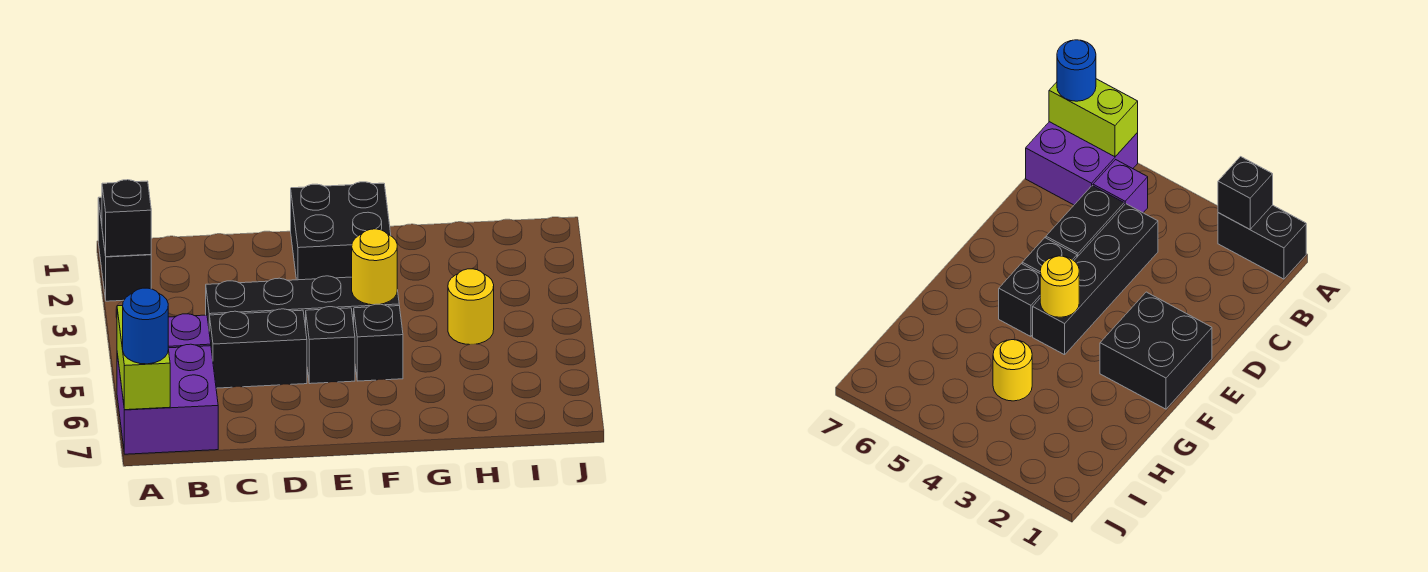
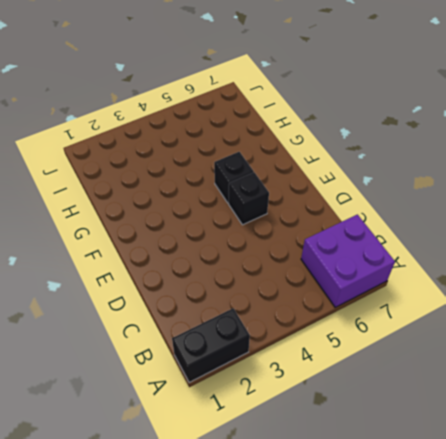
none -> purple 1x1 brick [168,314,211,348]
none -> black 1x4 brick [206,276,399,328]
none -> black 1x2 brick [209,309,307,388]

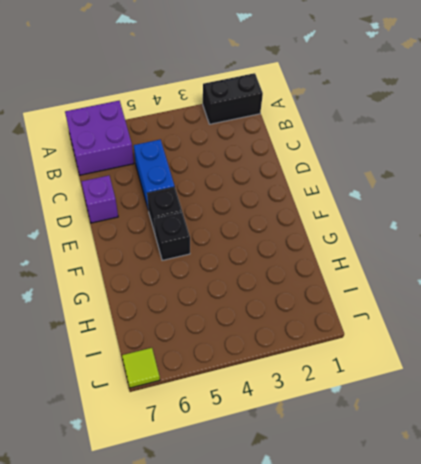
blue 1x2 brick [134,139,175,208] -> black 1x2 brick [209,309,307,388]
purple 1x1 brick [82,176,118,223] -> purple 1x1 brick moved to [168,314,211,348]
lime 1x1 tile [122,348,160,388] -> none
none -> black 1x4 brick [206,276,399,328]
none -> black 2x2 brick [291,182,391,280]
none -> yellow 1x1 round brick [448,269,494,345]

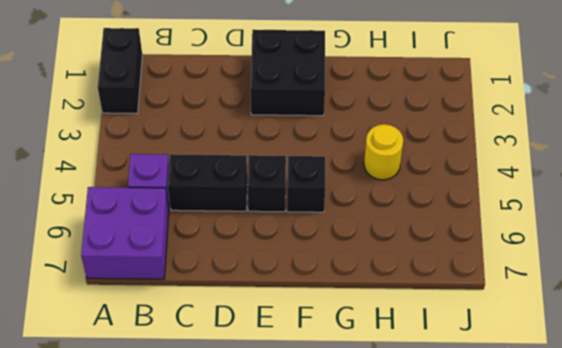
none -> black 1x4 brick [206,276,399,328]
none -> black 1x1 brick [102,180,151,257]
none -> lime 1x2 brick [117,306,170,410]

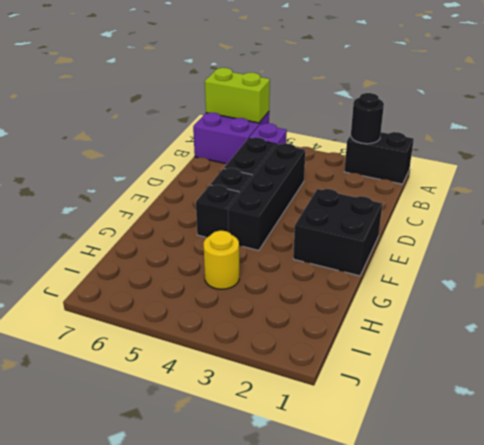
black 1x1 round brick [351,93,384,144] -> black 1x1 brick [102,180,151,257]
none -> yellow 1x1 round brick [352,229,397,305]
none -> blue 1x1 round brick [123,288,168,364]

